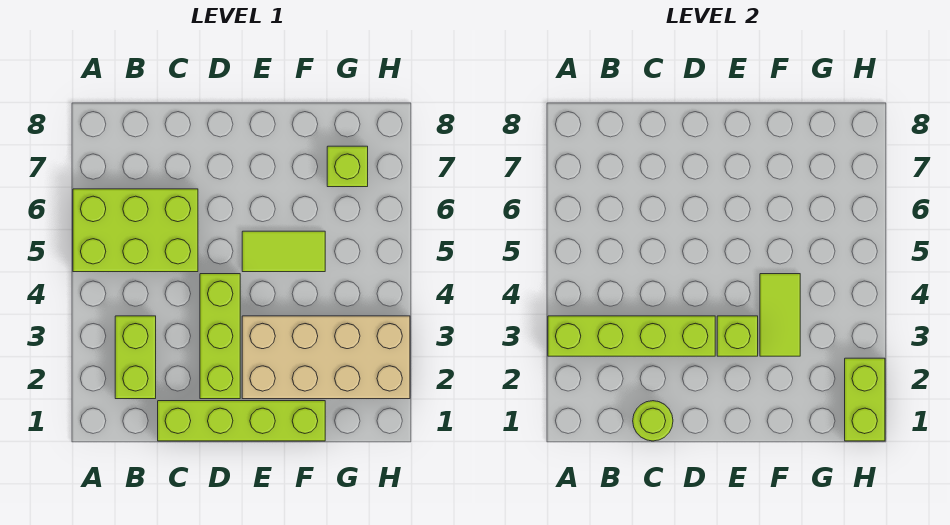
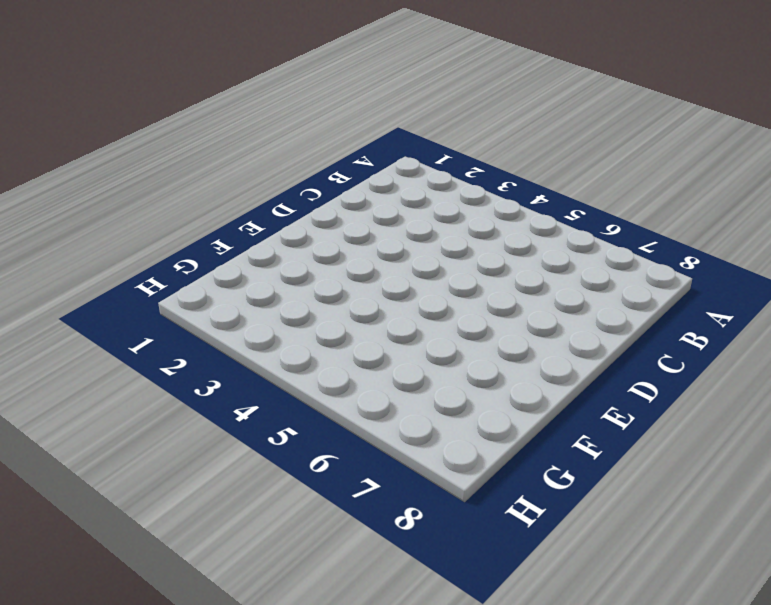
none -> lime 2x3 brick [73,189,198,272]
none -> lime 1x2 brick [115,316,156,399]
none -> lime 1x4 brick [158,401,325,441]

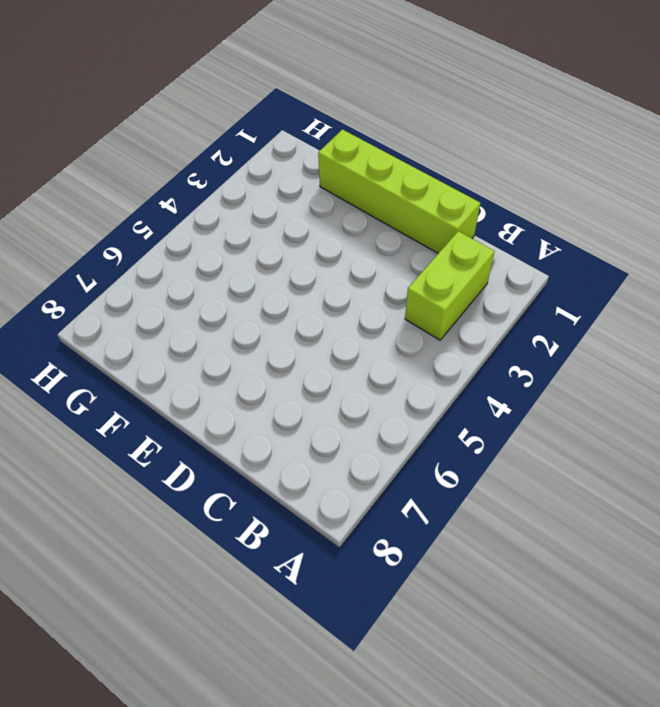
none -> lime 2x3 brick [73,189,198,272]
none -> lime 1x3 brick [200,274,240,399]
none -> tan 2x4 brick [242,316,410,399]

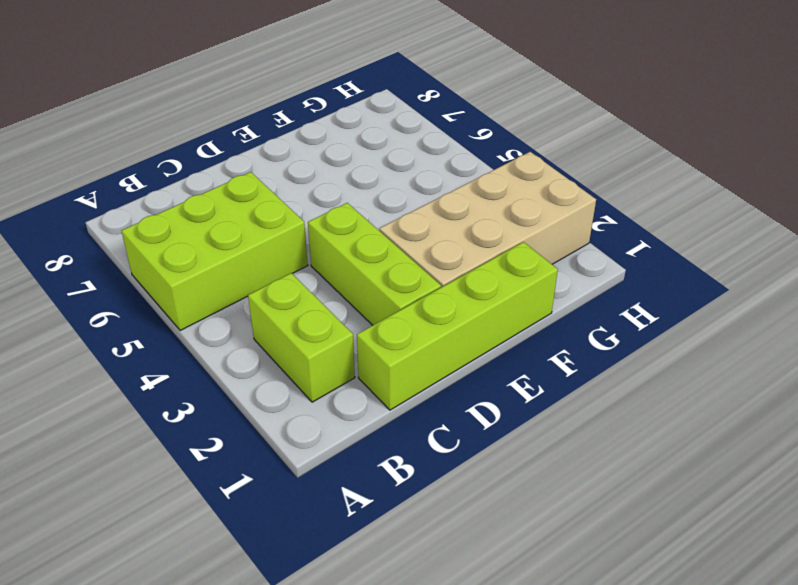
none -> lime 1x2 tile [242,231,325,272]
none -> lime 1x1 brick [327,146,368,187]
none -> lime 1x4 brick [548,316,715,356]

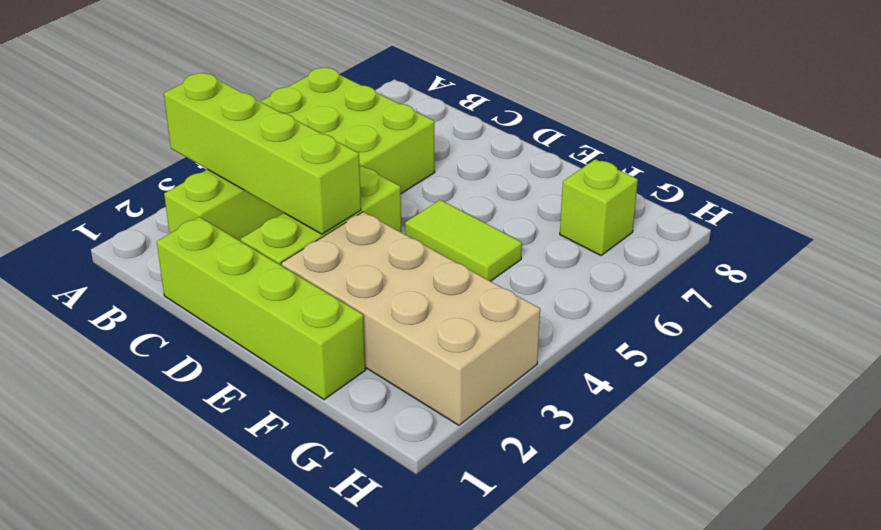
none -> lime 1x1 round brick [633,401,673,441]
none -> lime 1x1 brick [717,316,758,356]
none -> lime 1x2 tile [760,274,800,356]

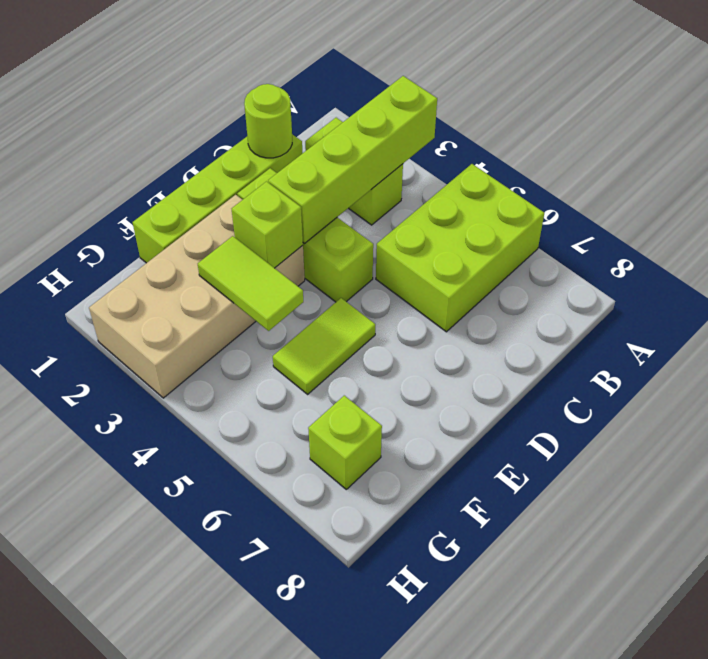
none -> lime 1x2 brick [845,358,885,441]

